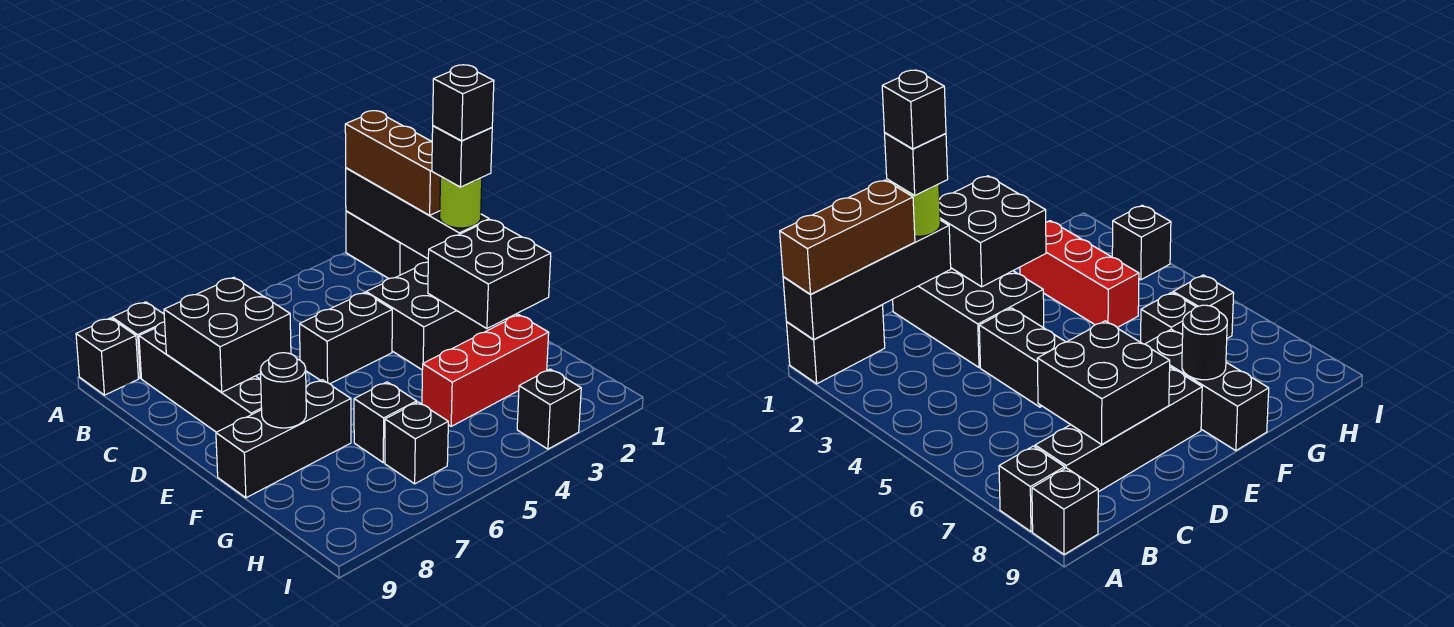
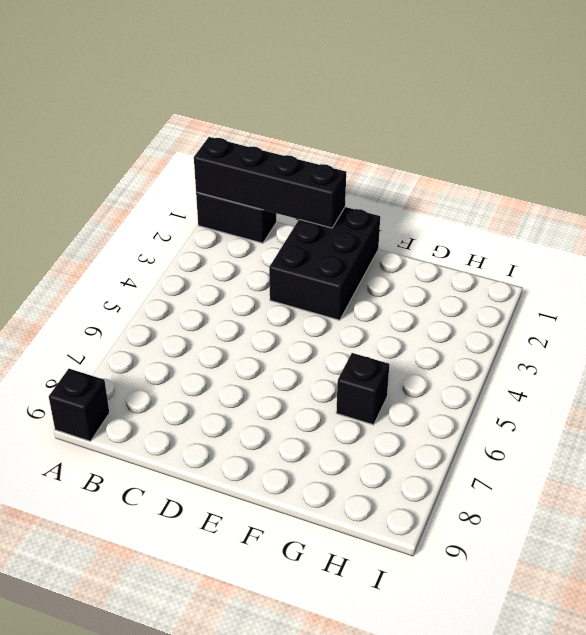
none -> black 1x1 brick [112,302,165,378]
none -> black 1x4 brick [139,322,262,432]
none -> black 1x2 brick [300,292,392,384]

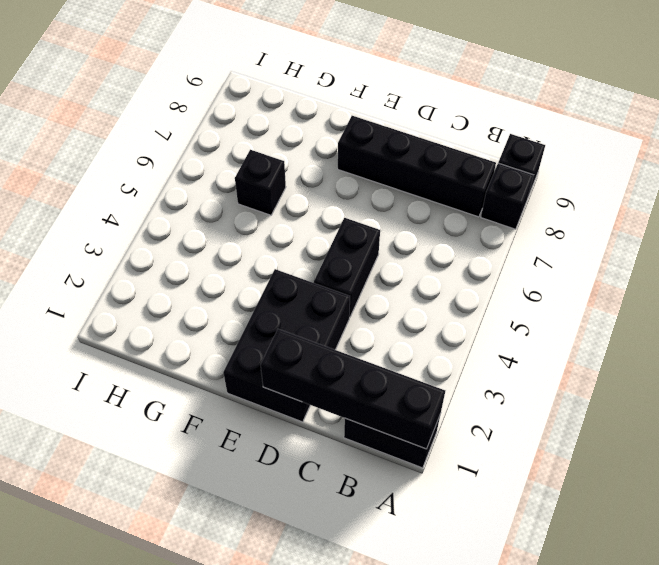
none -> black 1x3 brick [216,380,351,498]
none -> red 1x3 brick [422,315,549,426]
none -> black 1x1 brick [385,402,448,484]

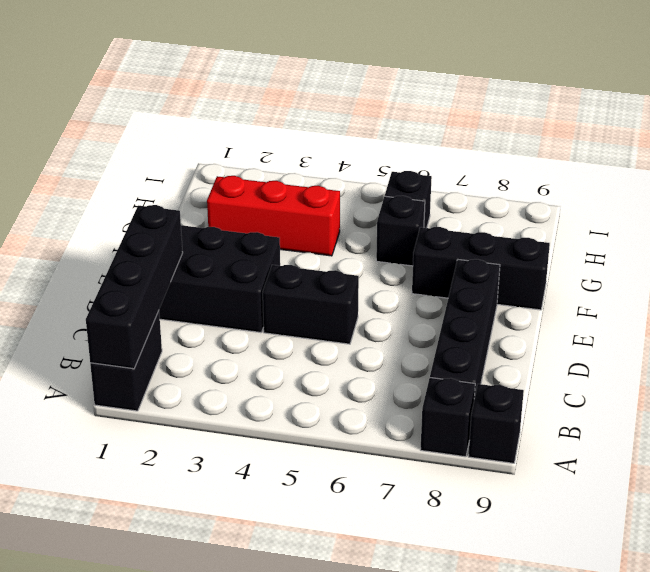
none -> black 1x1 brick [517,369,581,449]
none -> black 2x2 brick [164,277,291,392]
none -> black 2x2 brick [428,220,551,329]

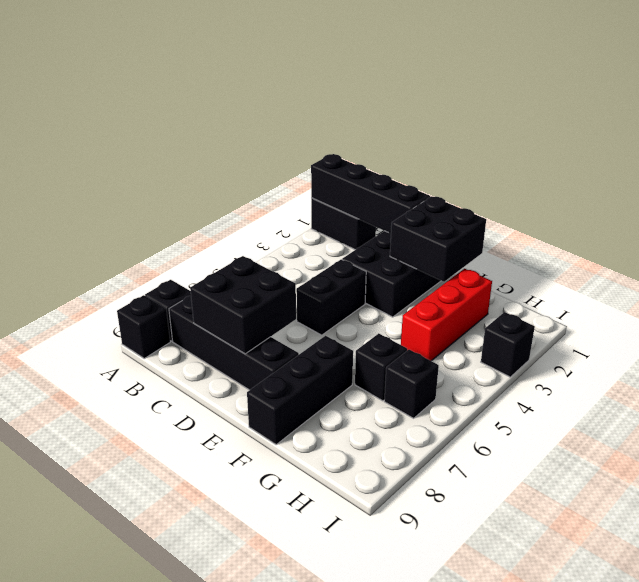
none -> black 1x1 round brick [260,353,306,428]
none -> brown 1x3 brick [345,111,441,215]
none -> lime 1x1 round brick [440,177,482,228]

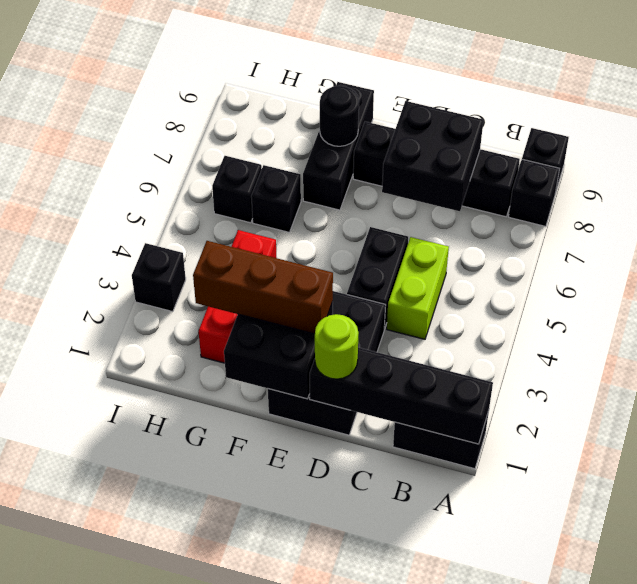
lime 1x2 brick [387,237,449,339] -> none
brown 1x3 brick [193,241,333,334] -> brown 1x3 brick moved to [345,111,441,215]
none -> black 1x1 brick [432,126,492,187]
none -> black 1x1 brick [433,65,494,141]

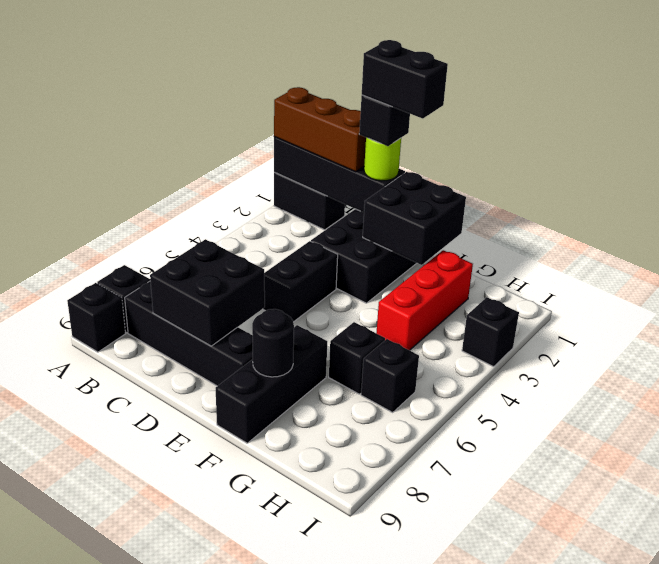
black 1x2 brick [362,40,448,119] -> black 1x1 brick [433,65,494,141]

